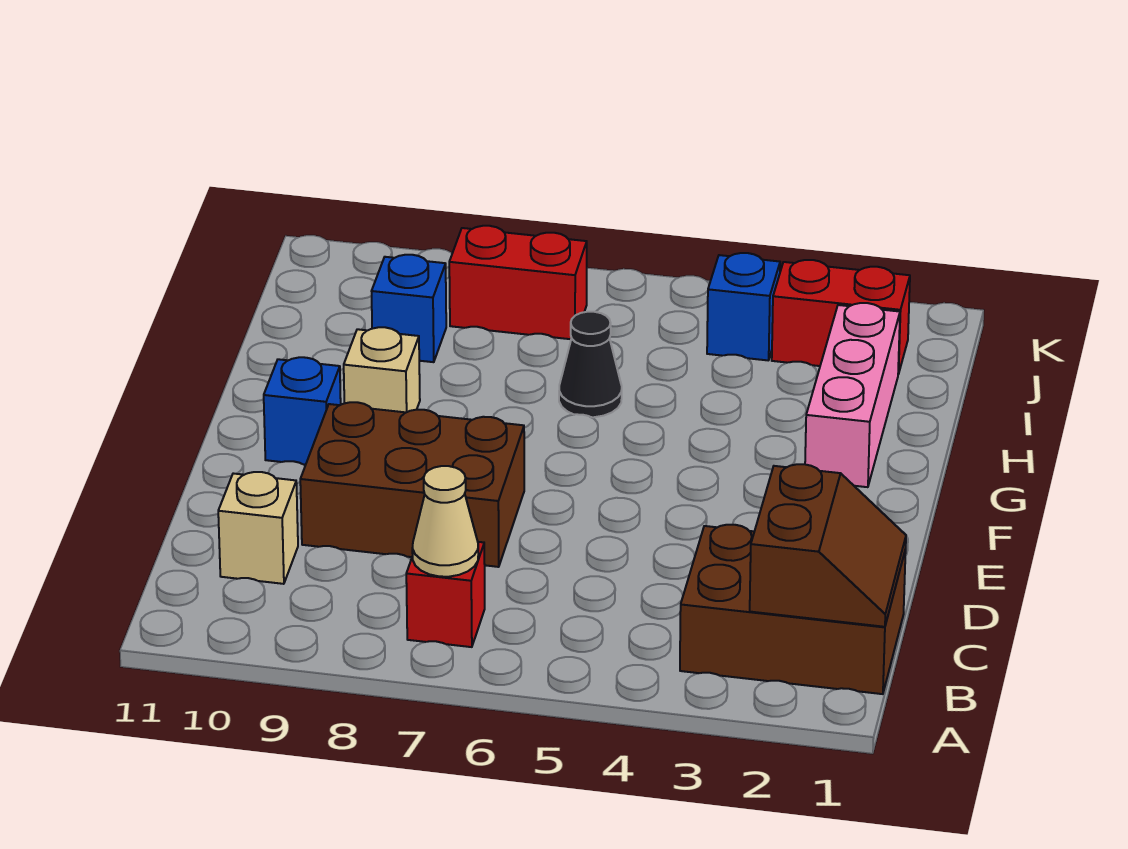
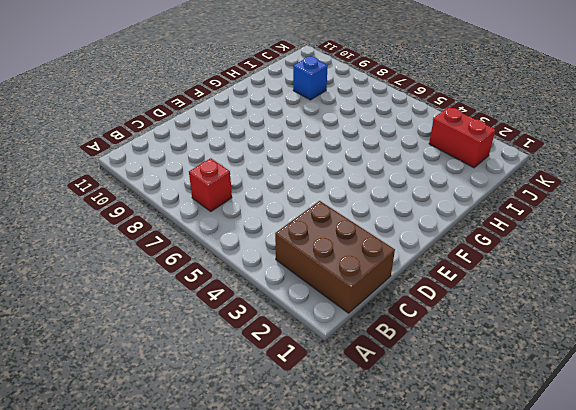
none -> tan 1x1 brick [218,472,298,584]
none -> brown 2x3 brick [300,402,524,567]
none -> blue 1x1 brick [264,357,341,465]

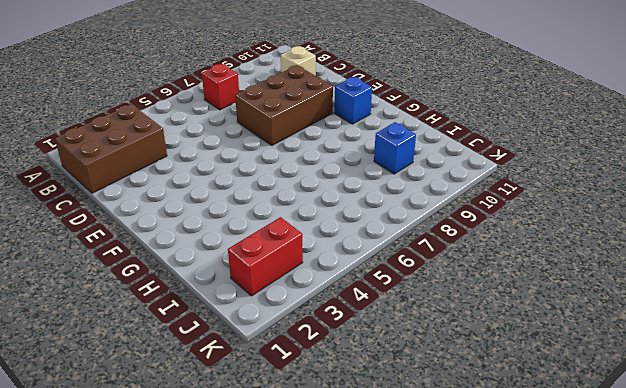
none -> pink 1x3 brick [805,303,900,487]
none -> tan 1x1 brick [344,327,420,412]
none -> black 1x1 cone [559,312,622,417]

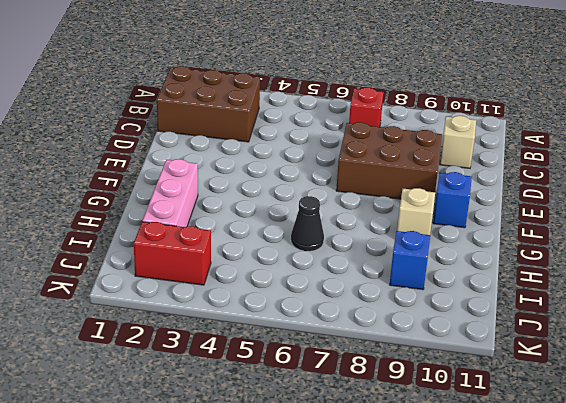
none -> blue 1x1 brick [707,253,780,360]
none -> red 1x2 brick [449,226,587,339]
none -> brown 2x2 slope [750,464,906,627]

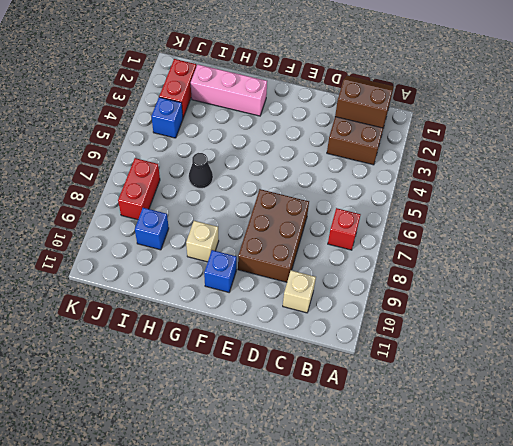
none -> tan 1x1 cone [412,466,478,577]

